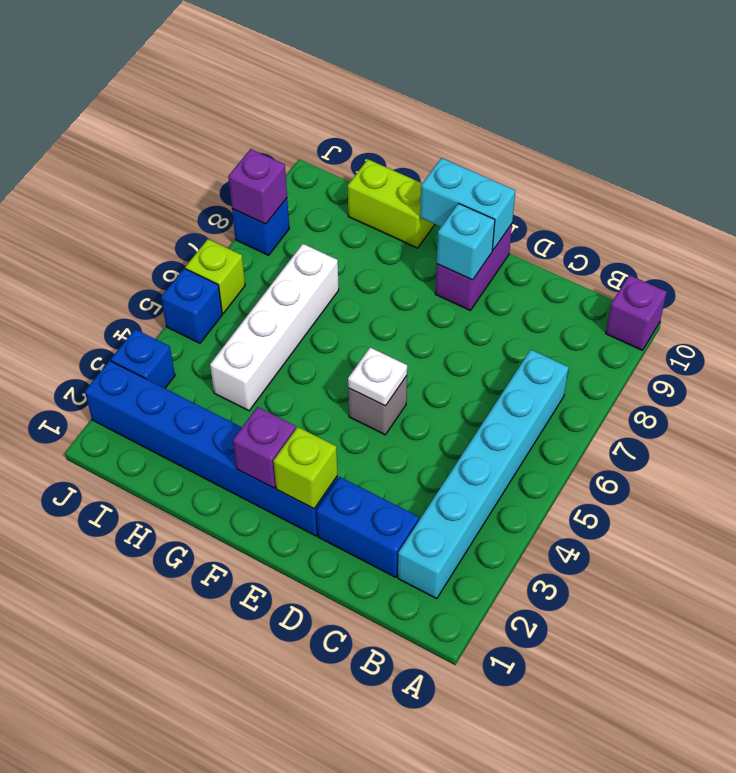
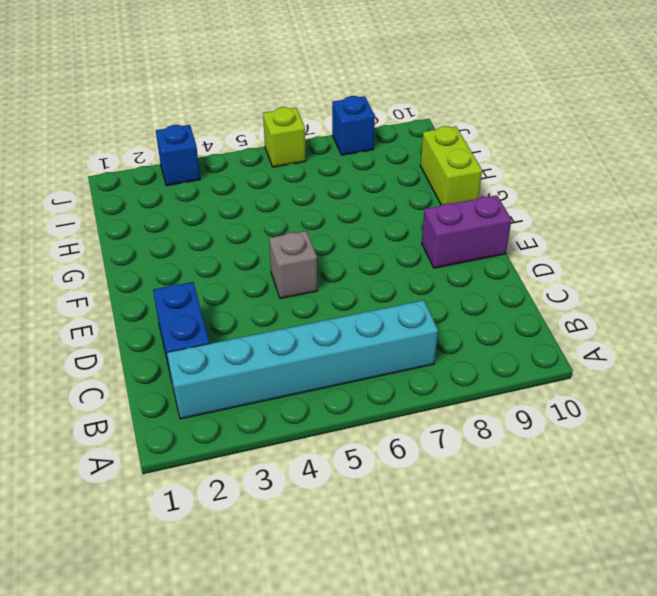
none -> purple 1x1 brick [606,275,667,350]
none -> blue 1x6 brick [85,361,338,536]
none -> white 1x4 brick [210,244,339,411]

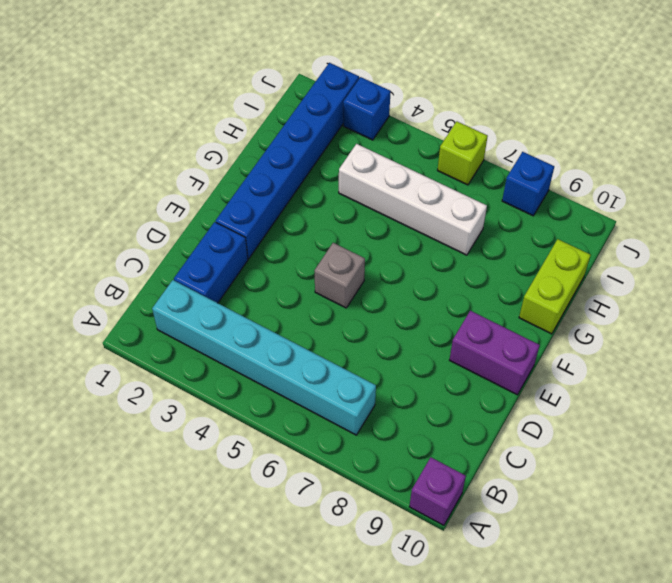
none -> blue 1x1 brick [161,268,222,343]
none -> lime 1x1 brick [273,427,338,509]
none -> white 1x1 plate [348,347,407,406]

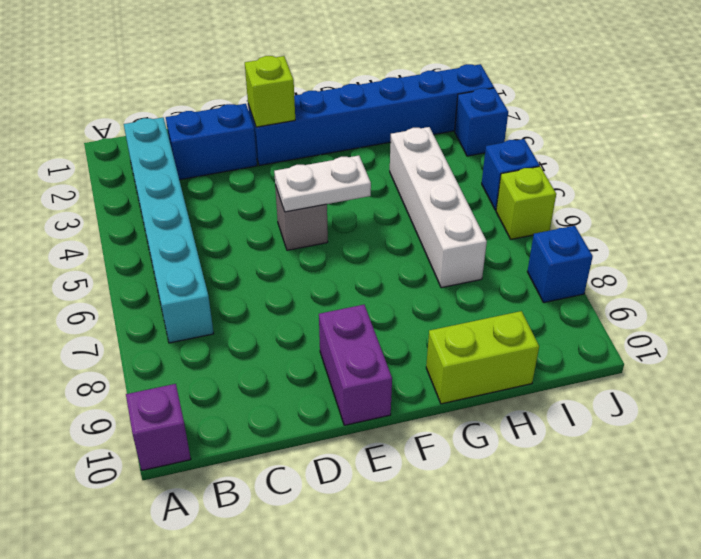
white 1x2 plate [274,156,371,212] -> white 1x1 plate [348,347,407,406]
none -> cyan 1x1 brick [437,203,495,280]
none -> cyan 1x2 brick [420,158,515,250]
none -> purple 1x1 brick [233,407,296,488]

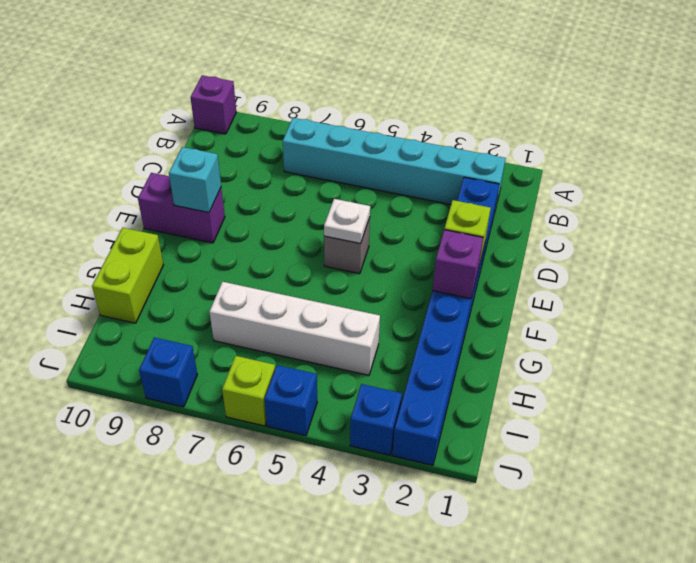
none -> cyan 1x2 brick [420,158,515,250]
none -> purple 1x1 brick [228,149,287,224]

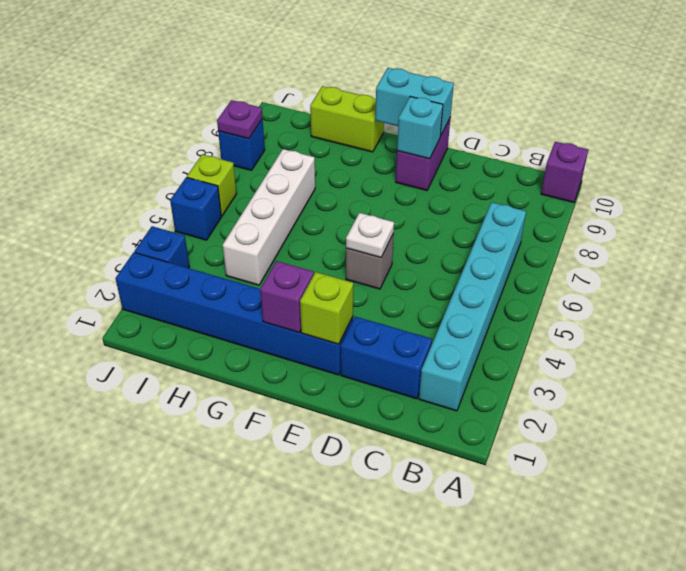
purple 1x1 plate [217,100,263,139] -> purple 1x1 brick [228,149,287,224]

